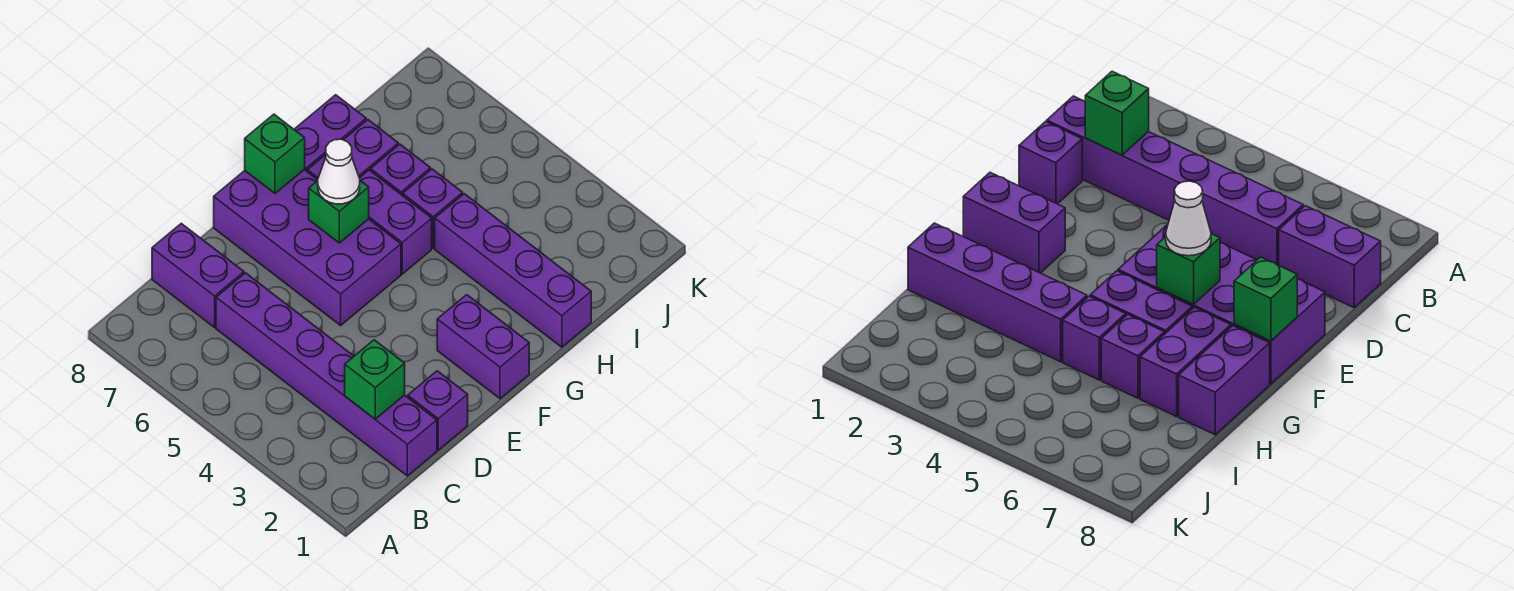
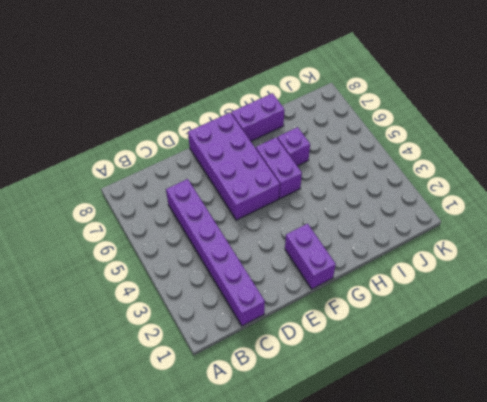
none -> purple 1x2 brick [152,223,244,327]
none -> purple 1x1 brick [408,371,468,450]
none -> purple 1x2 brick [308,120,398,180]

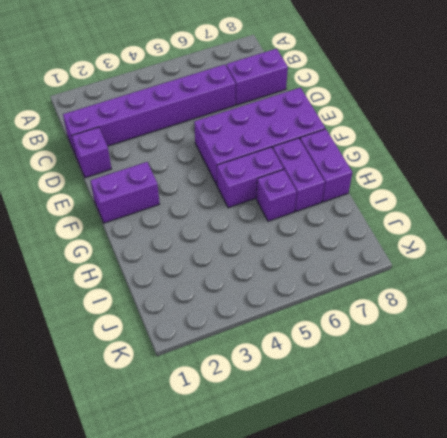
none -> purple 1x4 brick [435,194,591,347]
none -> purple 1x1 brick [403,169,463,248]
none -> green 1x1 brick [345,340,405,419]

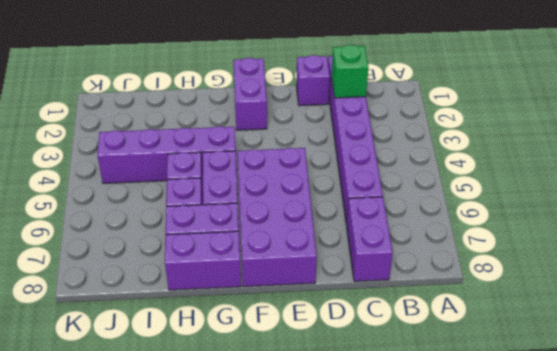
purple 1x4 brick [97,126,236,183] -> purple 1x4 brick turned to [435,194,591,347]
none -> green 1x1 brick [309,181,369,243]
none -> green 1x1 brick [245,114,305,193]
none -> white 1x1 cone [318,139,360,204]

